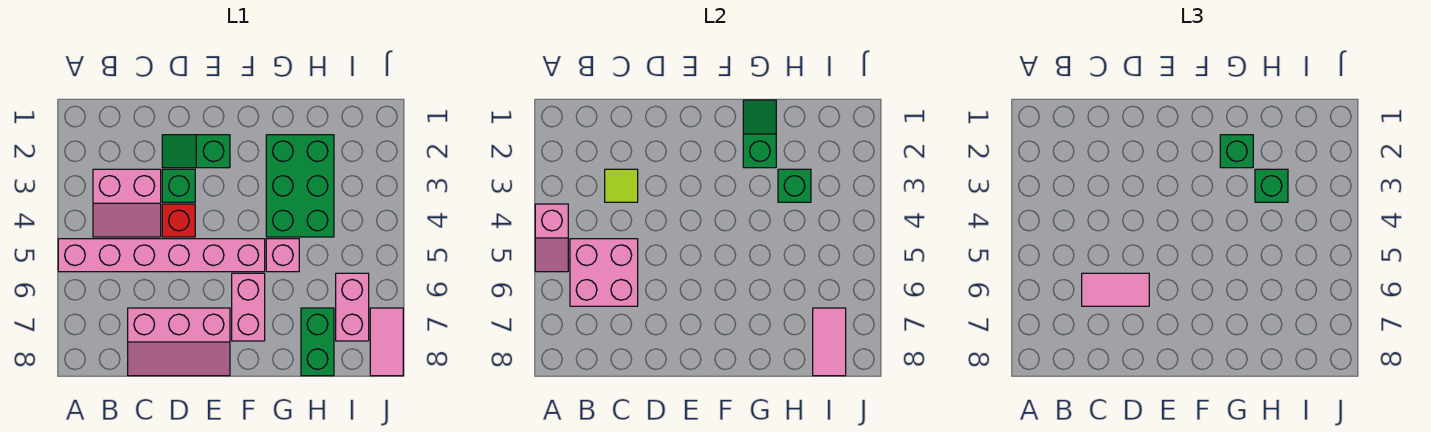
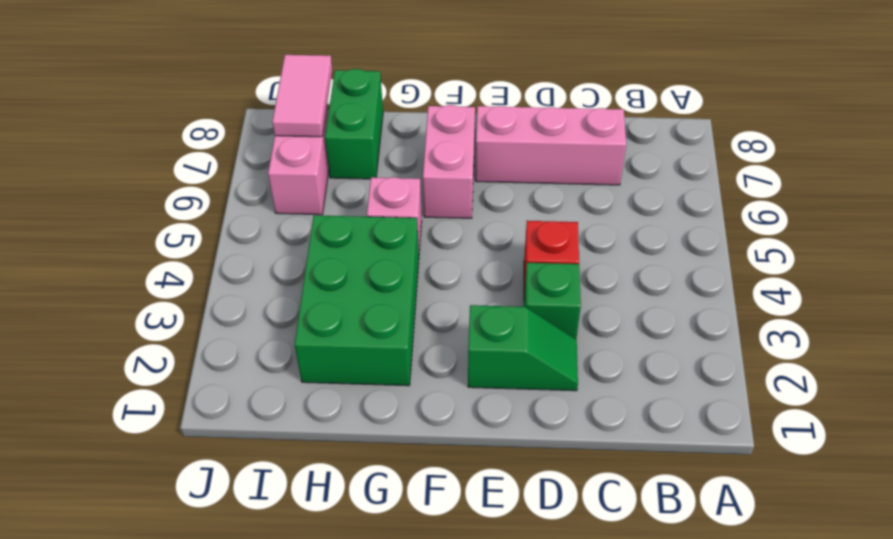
none -> pink 1x6 brick [58,239,265,272]
none -> pink 2x2 slope [93,169,161,237]
none -> pink 1x2 tile [370,308,403,376]

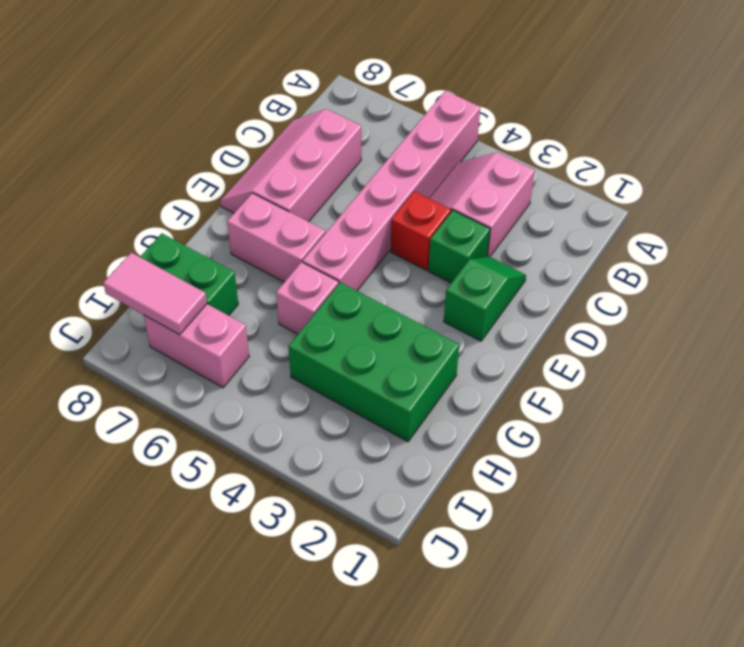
none -> pink 1x2 tile [370,308,403,376]
none -> pink 1x2 slope [535,204,568,272]
none -> pink 2x2 brick [570,239,638,306]

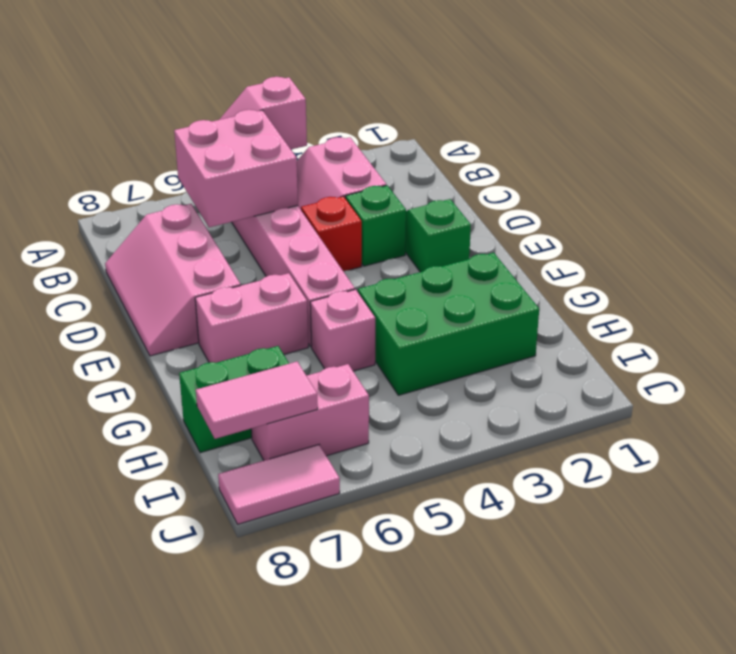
none -> lime 1x1 tile [605,169,638,202]
none -> green 1x2 slope [743,100,776,168]
none -> green 1x1 brick [778,169,811,202]

